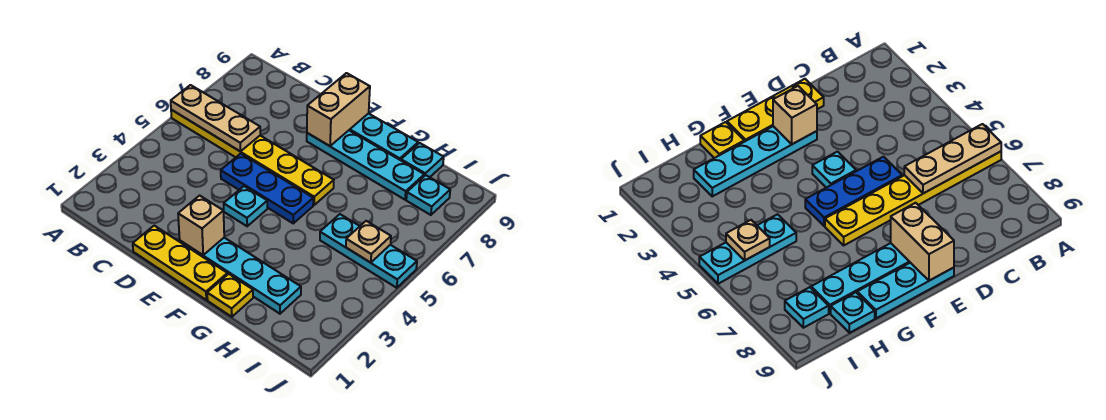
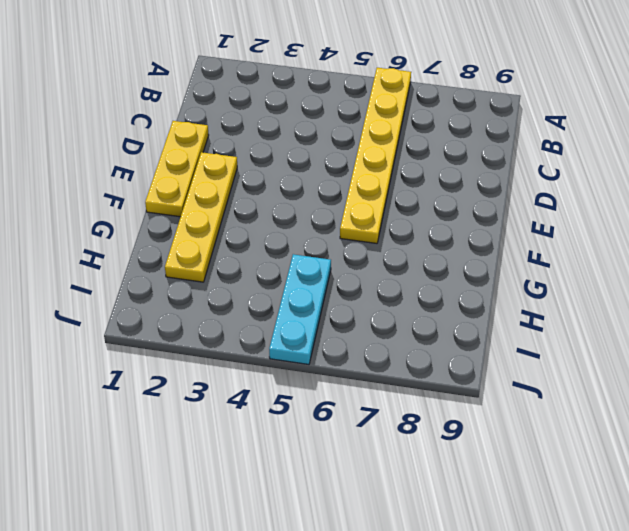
yellow 1x4 plate [165,152,237,282] -> cyan 1x4 plate [180,238,301,314]
none -> blue 1x3 plate [221,154,313,223]
none -> cyan 1x1 plate [224,186,267,226]
none -> cyan 1x4 plate [307,131,424,200]

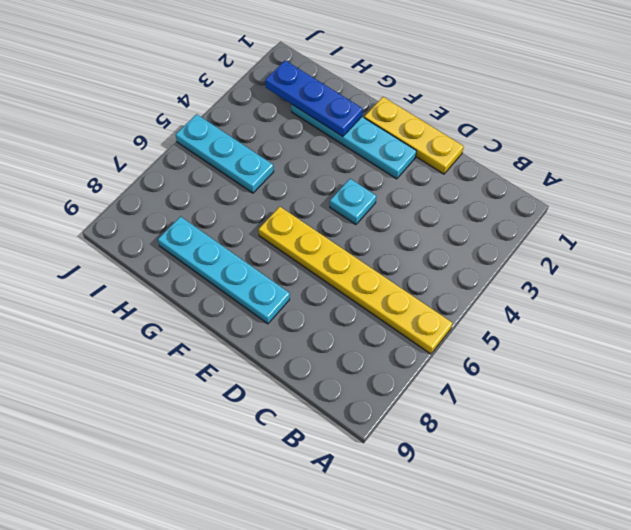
blue 1x3 plate [265,60,363,137] -> blue 1x3 plate moved to [221,154,313,223]
none -> cyan 1x3 plate [349,113,418,160]
none -> yellow 1x1 plate [207,274,253,317]
none -> cyan 1x1 plate [401,143,444,177]

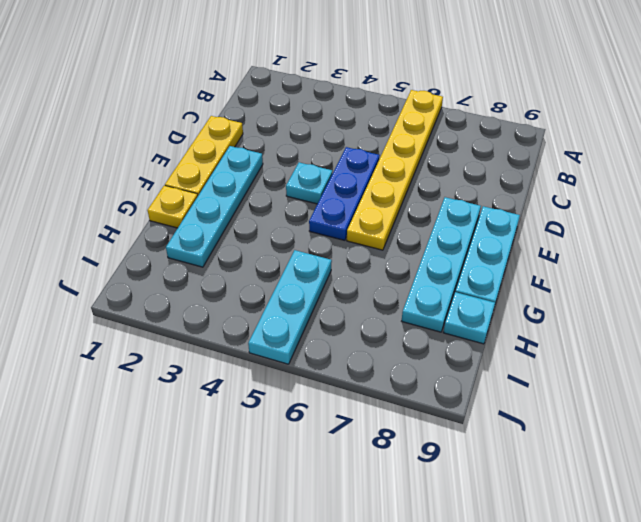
none -> cyan 1x1 plate [406,175,450,215]
none -> tan 1x3 plate [171,85,260,151]
none -> tan 1x1 brick [178,196,224,255]

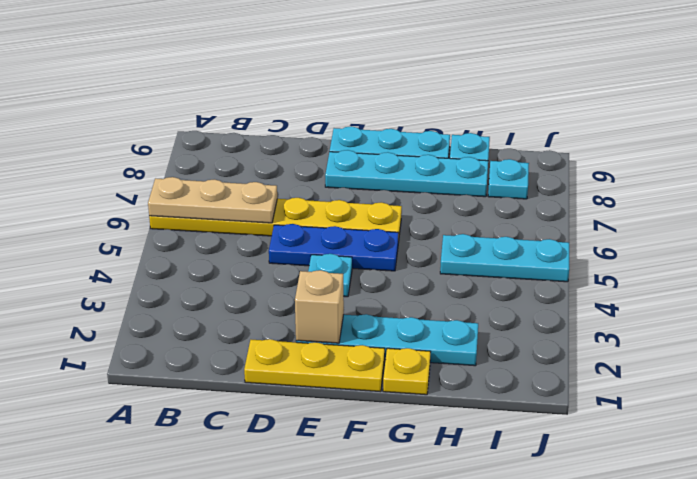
none -> tan 1x2 brick [307,73,370,146]
none -> tan 1x1 plate [346,221,391,263]

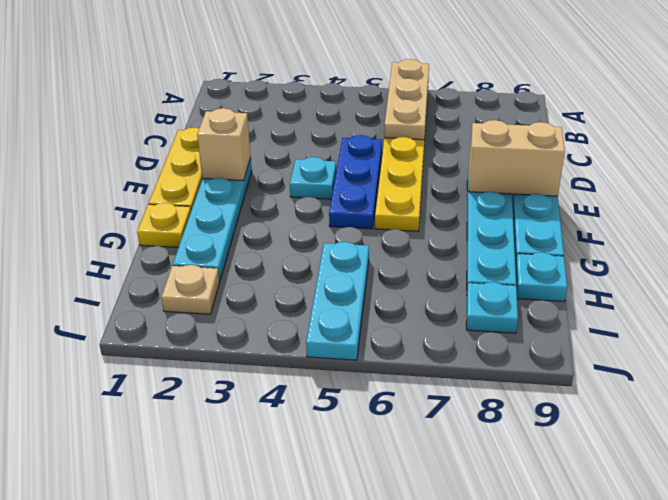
tan 1x1 plate [161,265,220,314] -> tan 1x1 plate moved to [346,221,391,263]

